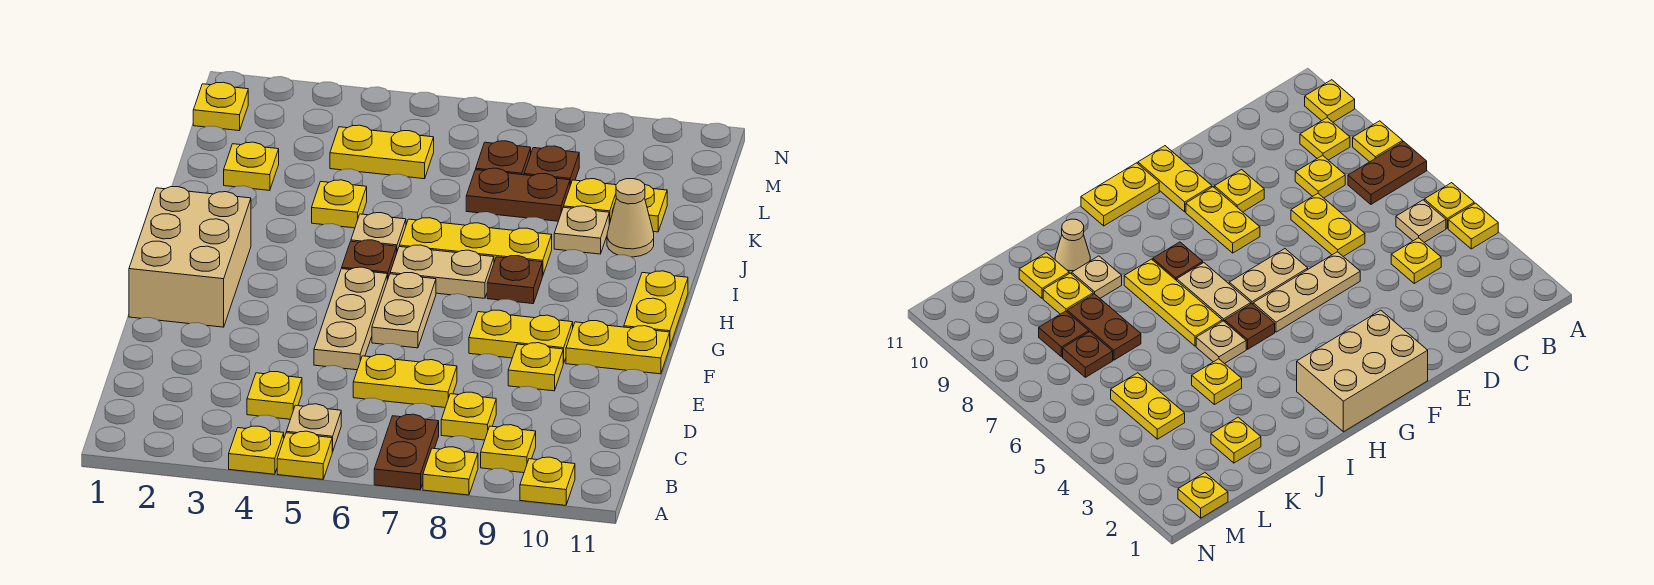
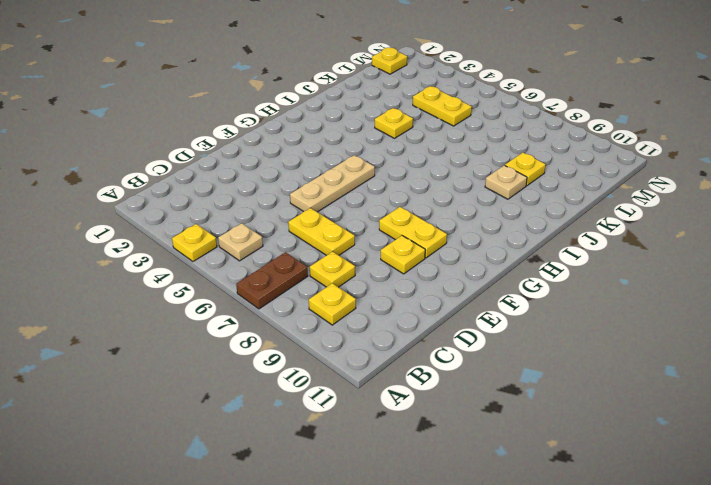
none -> yellow 1x1 plate [277,431,332,479]
none -> yellow 1x1 plate [423,447,478,495]
none -> yellow 1x1 plate [520,457,575,505]
none -> yellow 1x1 plate [247,372,302,419]

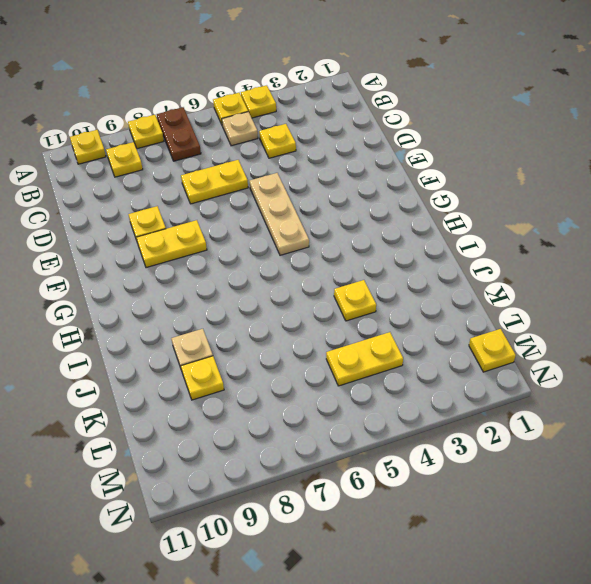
none -> yellow 1x1 plate [441,392,496,440]
none -> tan 2x3 brick [129,187,251,327]
none -> tan 1x2 plate [372,273,436,348]
none -> yellow 1x2 plate [566,321,670,374]

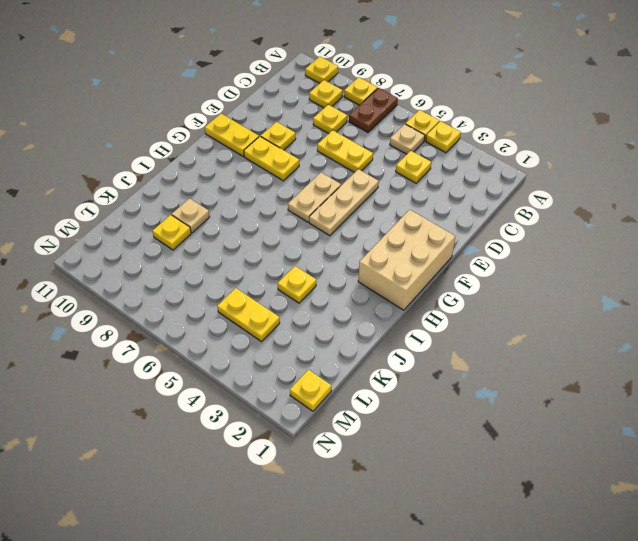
none -> yellow 1x2 plate [624,271,688,346]
none -> brown 1x1 plate [342,240,397,280]
none -> tan 1x2 plate [390,245,494,298]
none -> brown 1x1 plate [487,256,542,304]

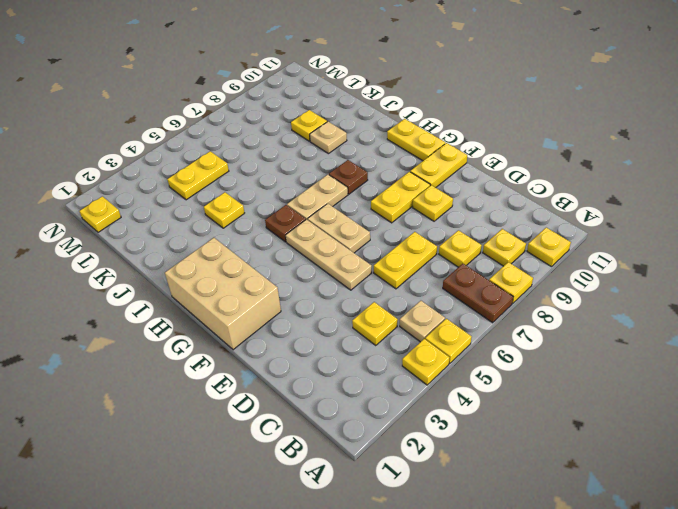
none -> tan 1x1 plate [351,213,406,251]
none -> yellow 1x3 plate [399,218,552,276]
none -> tan 1x1 cone [607,179,654,257]
none -> yellow 1x1 plate [224,142,279,191]

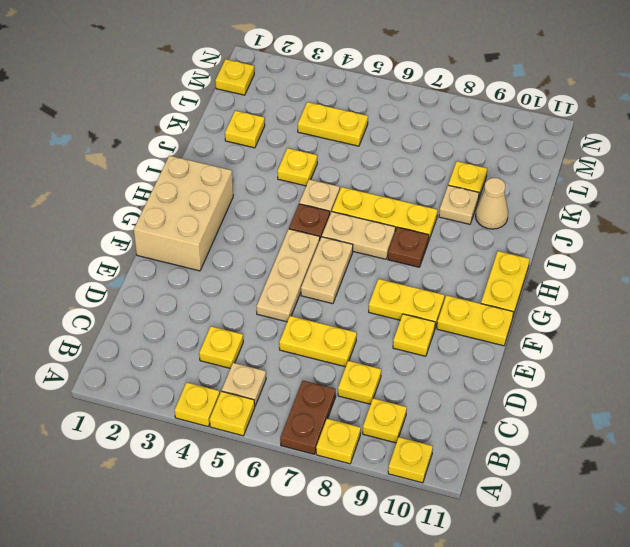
none -> brown 1x2 plate [466,168,570,221]
none -> yellow 1x1 plate [612,185,667,232]
none -> brown 1x1 plate [476,141,531,175]
none -> brown 1x1 plate [524,146,579,185]

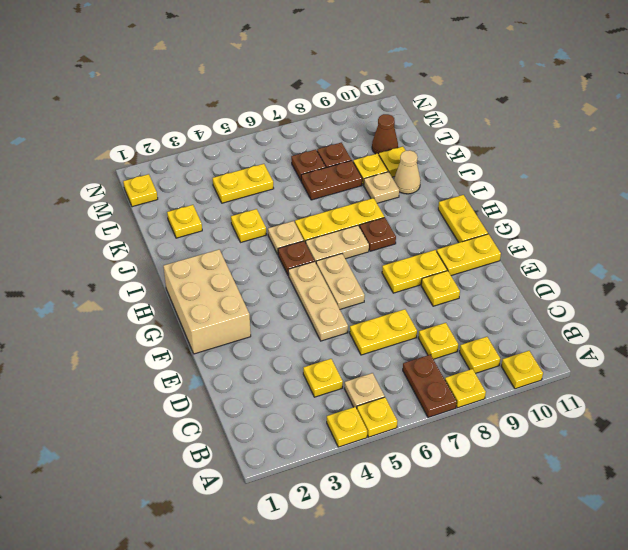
brown 1x1 cone [372,114,398,155] -> none

